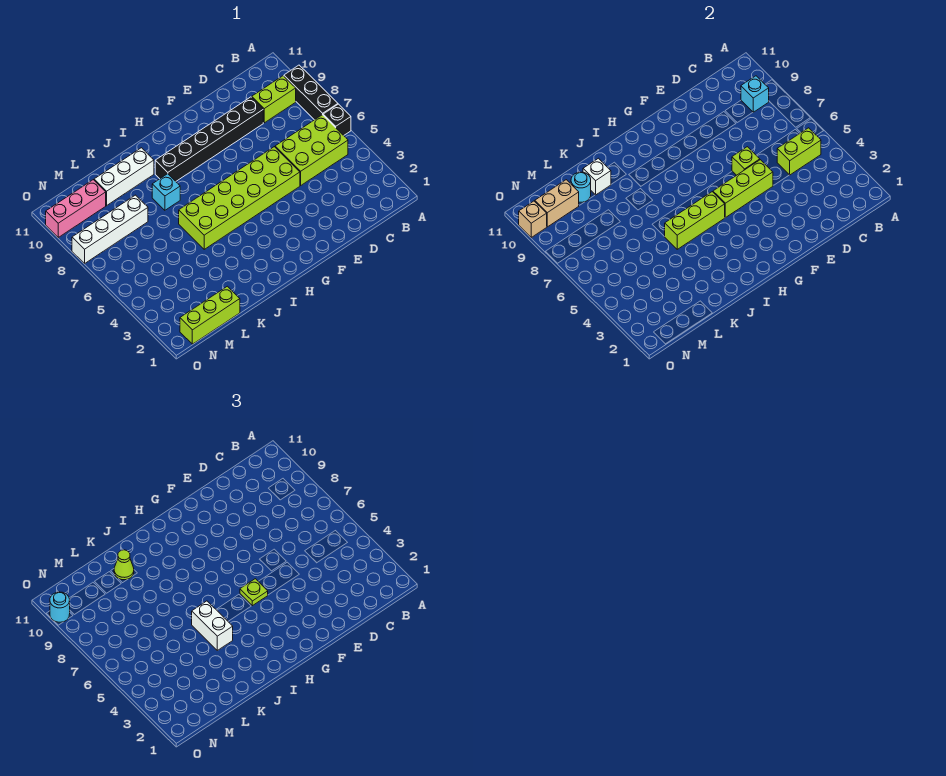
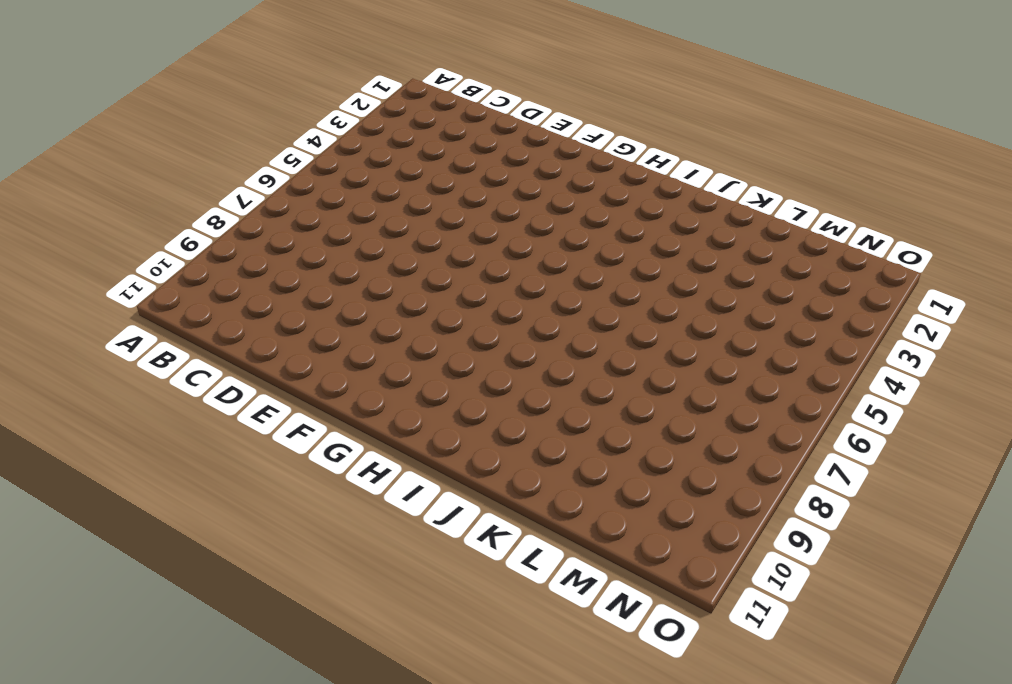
none -> black 1x1 brick [323,104,351,135]
none -> black 1x3 brick [284,65,338,120]
none -> lime 2x3 brick [275,115,348,185]

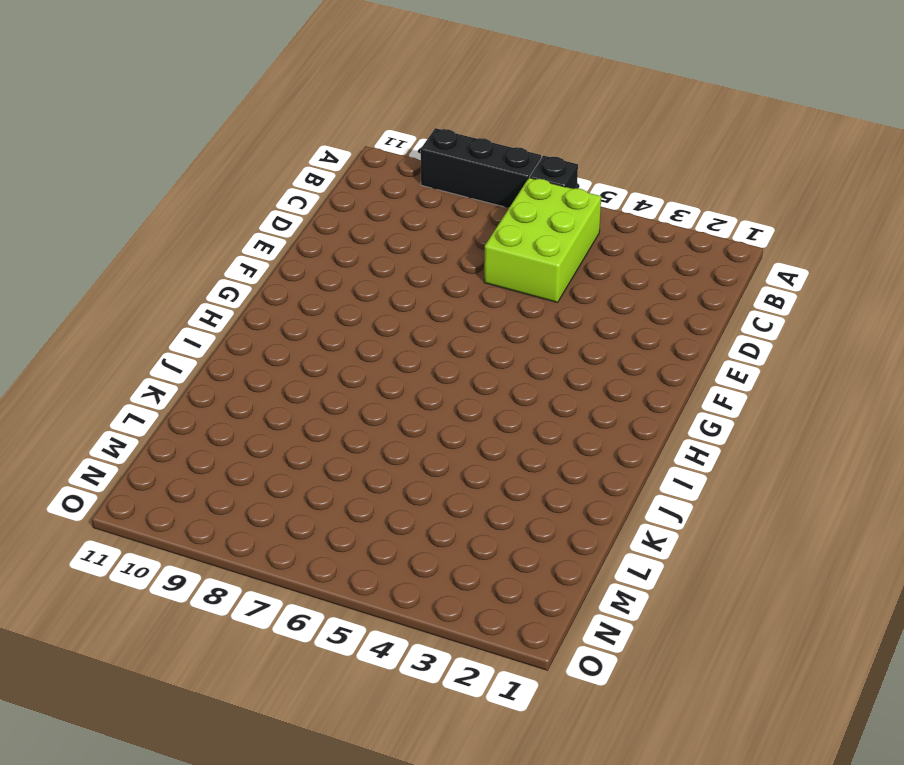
none -> lime 1x2 brick [252,76,296,123]
none -> black 1x6 brick [155,97,263,181]
none -> lime 2x6 brick [179,147,300,249]

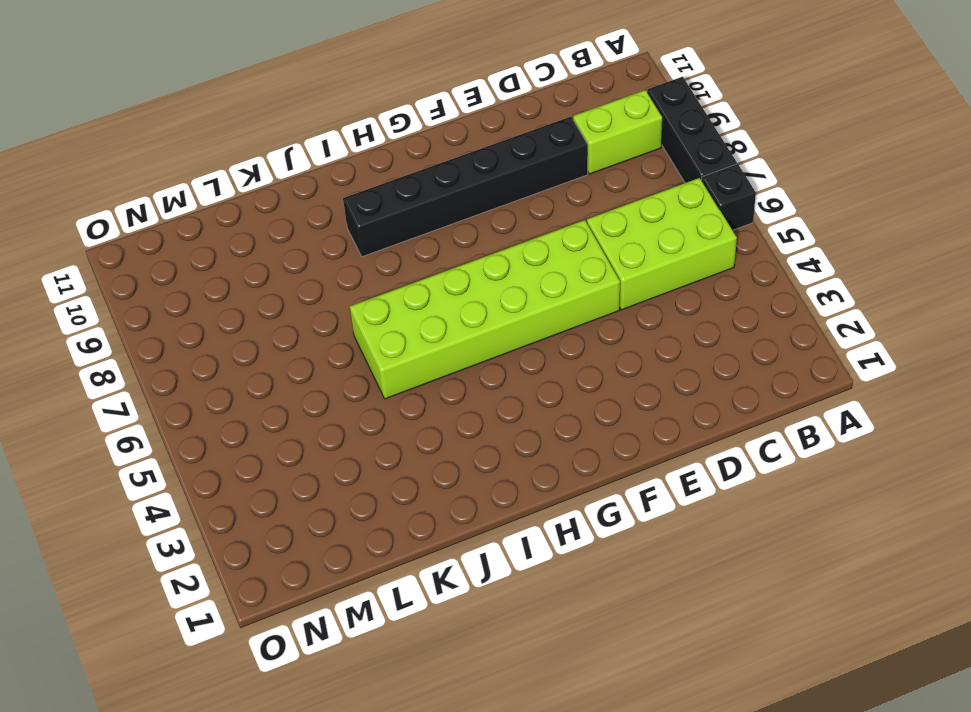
none -> cyan 1x1 brick [152,174,180,210]
none -> white 1x3 brick [94,148,154,206]
none -> lime 1x3 brick [180,286,240,344]

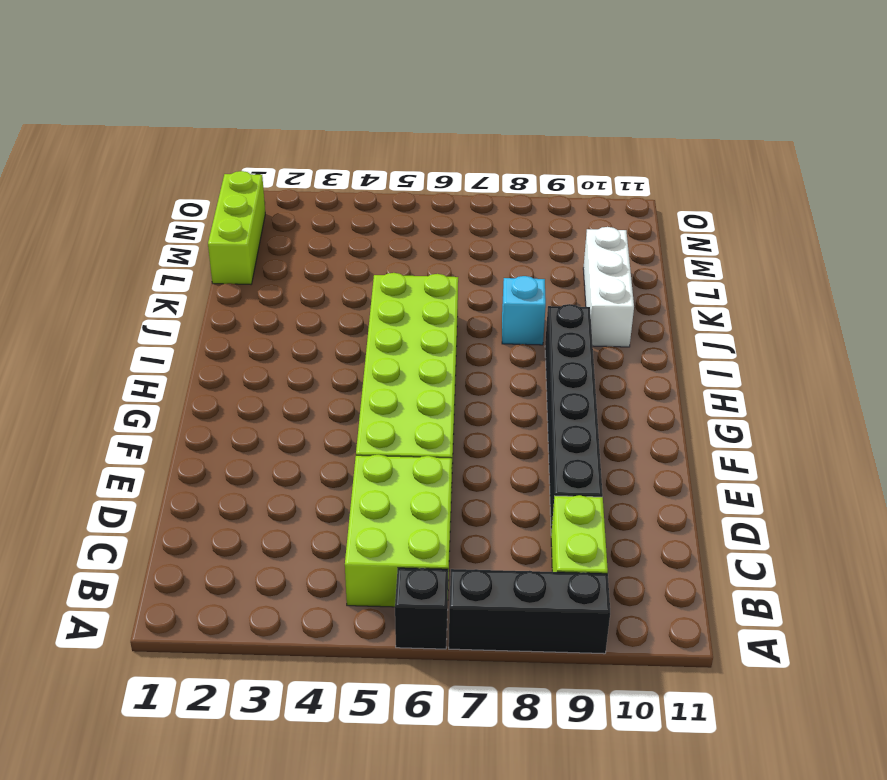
none -> white 1x4 brick [72,195,148,263]
none -> pink 1x3 brick [46,180,106,237]
none -> lime 1x2 brick [777,128,821,175]

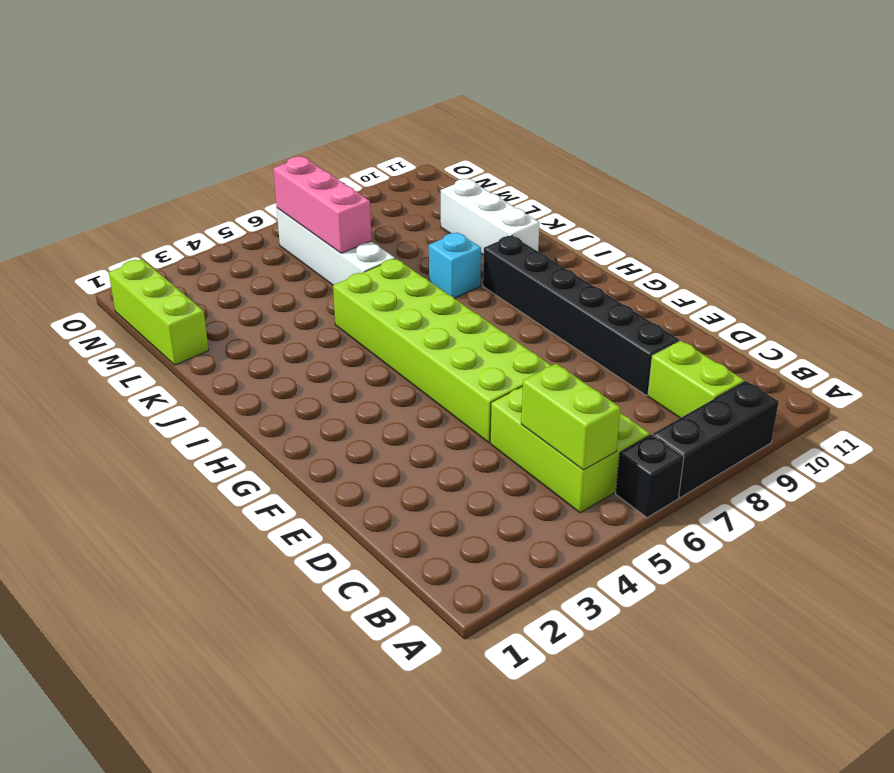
white 1x4 brick [277,208,395,285] -> white 1x4 brick moved to [72,195,148,263]
pink 1x3 brick [273,156,371,253] -> pink 1x3 brick moved to [46,180,106,237]
none -> cyan 1x1 brick [741,76,769,112]
none -> lime 1x3 brick [713,160,773,218]
none -> lime 1x1 brick [732,147,760,175]

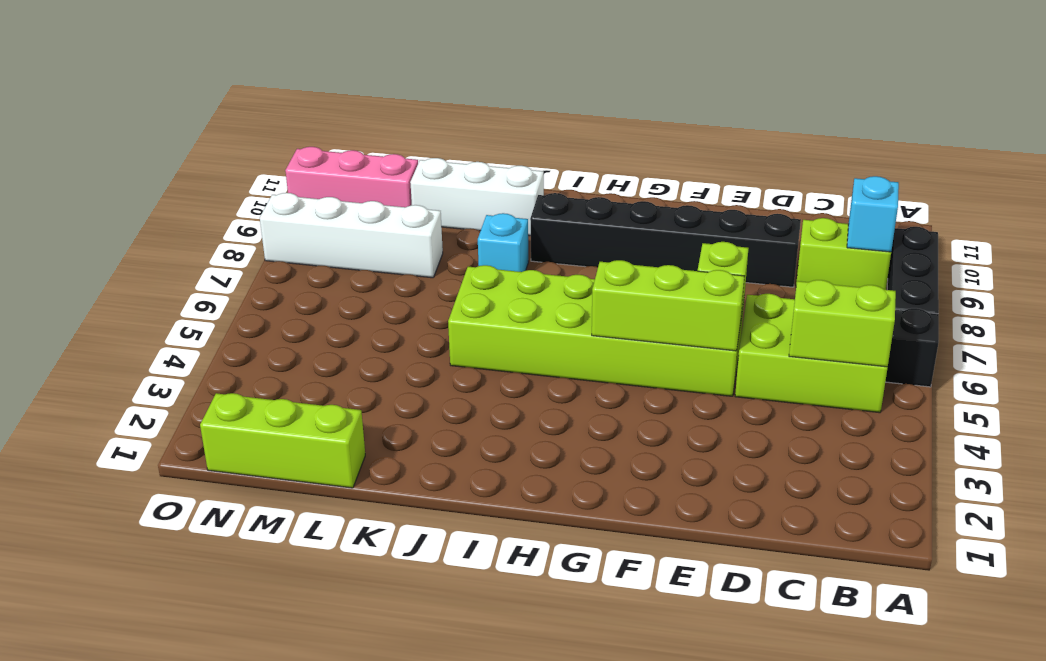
none -> lime 1x3 brick [665,192,725,249]
none -> white 1x1 brick [583,158,611,195]
none -> cyan 1x1 round brick [571,172,591,202]

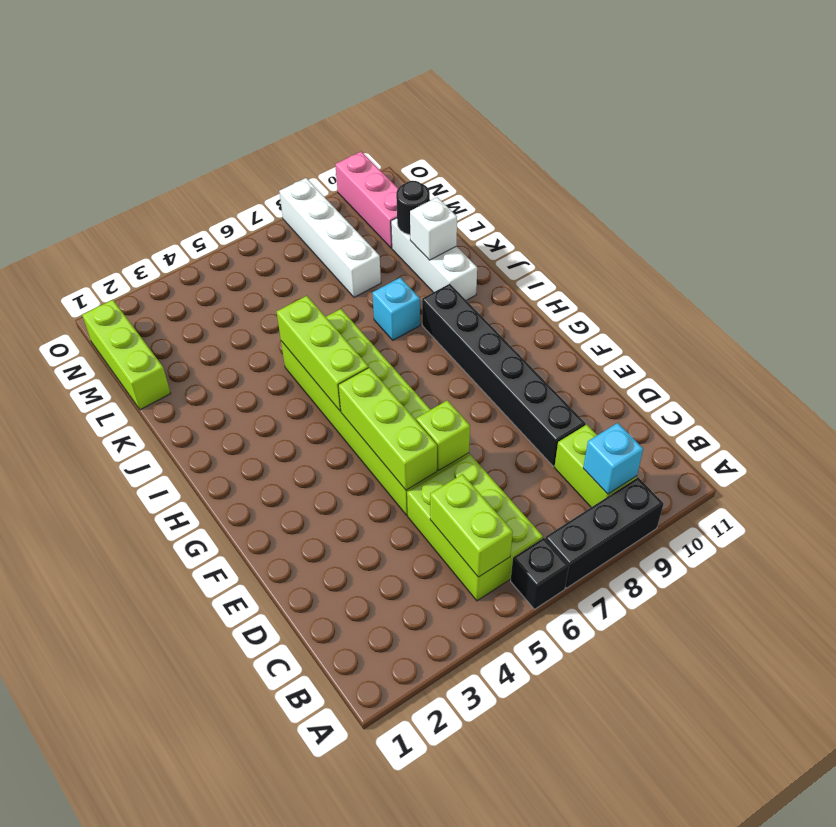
black 1x1 round brick [396,181,430,235] -> cyan 1x1 round brick [571,172,591,202]
none -> tan 1x2 brick [535,180,579,227]
none -> tan 1x1 brick [519,201,547,237]
none -> lime 1x1 plate [240,579,268,606]

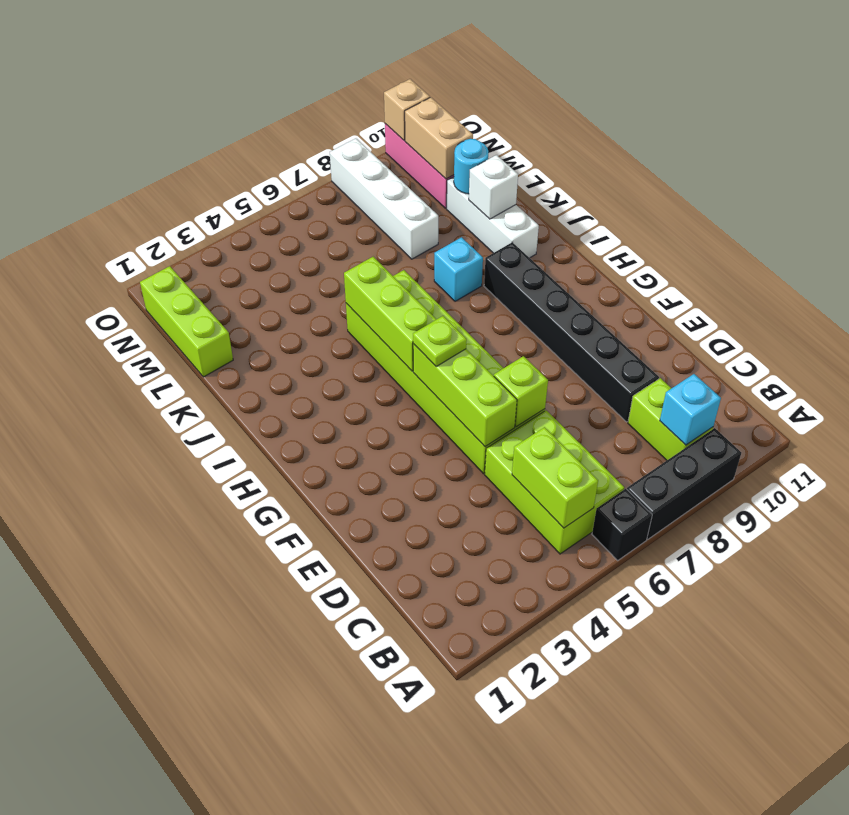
none -> white 1x2 brick [192,601,233,650]
none -> lime 1x1 cone [114,550,134,580]
none -> cyan 1x1 round brick [50,592,70,622]

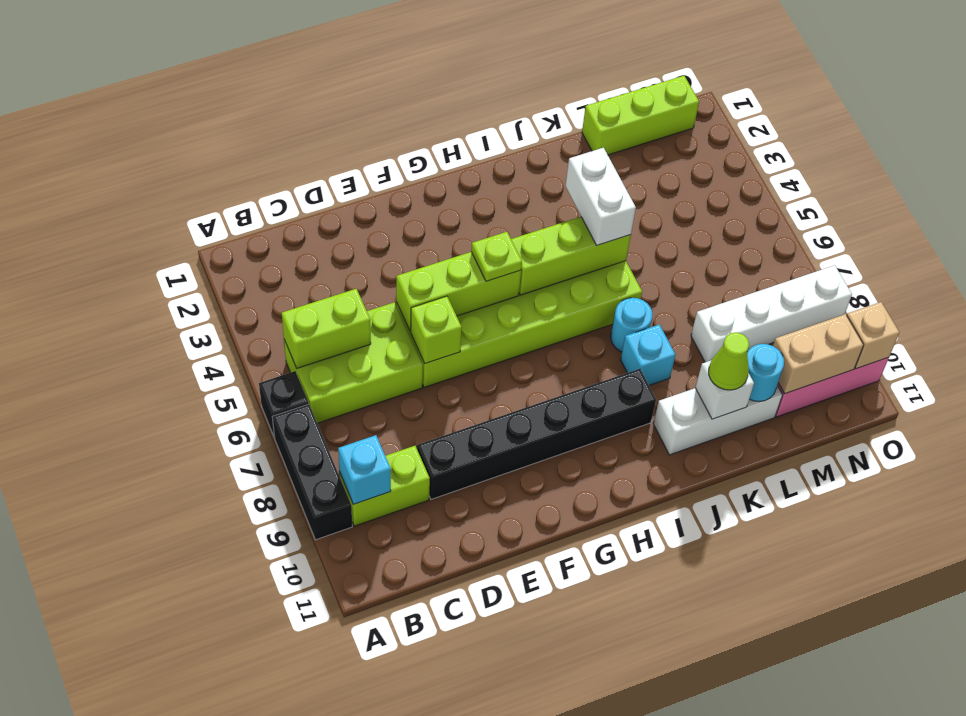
cyan 1x1 round brick [611,298,652,352] -> cyan 1x1 round brick moved to [50,592,70,622]

